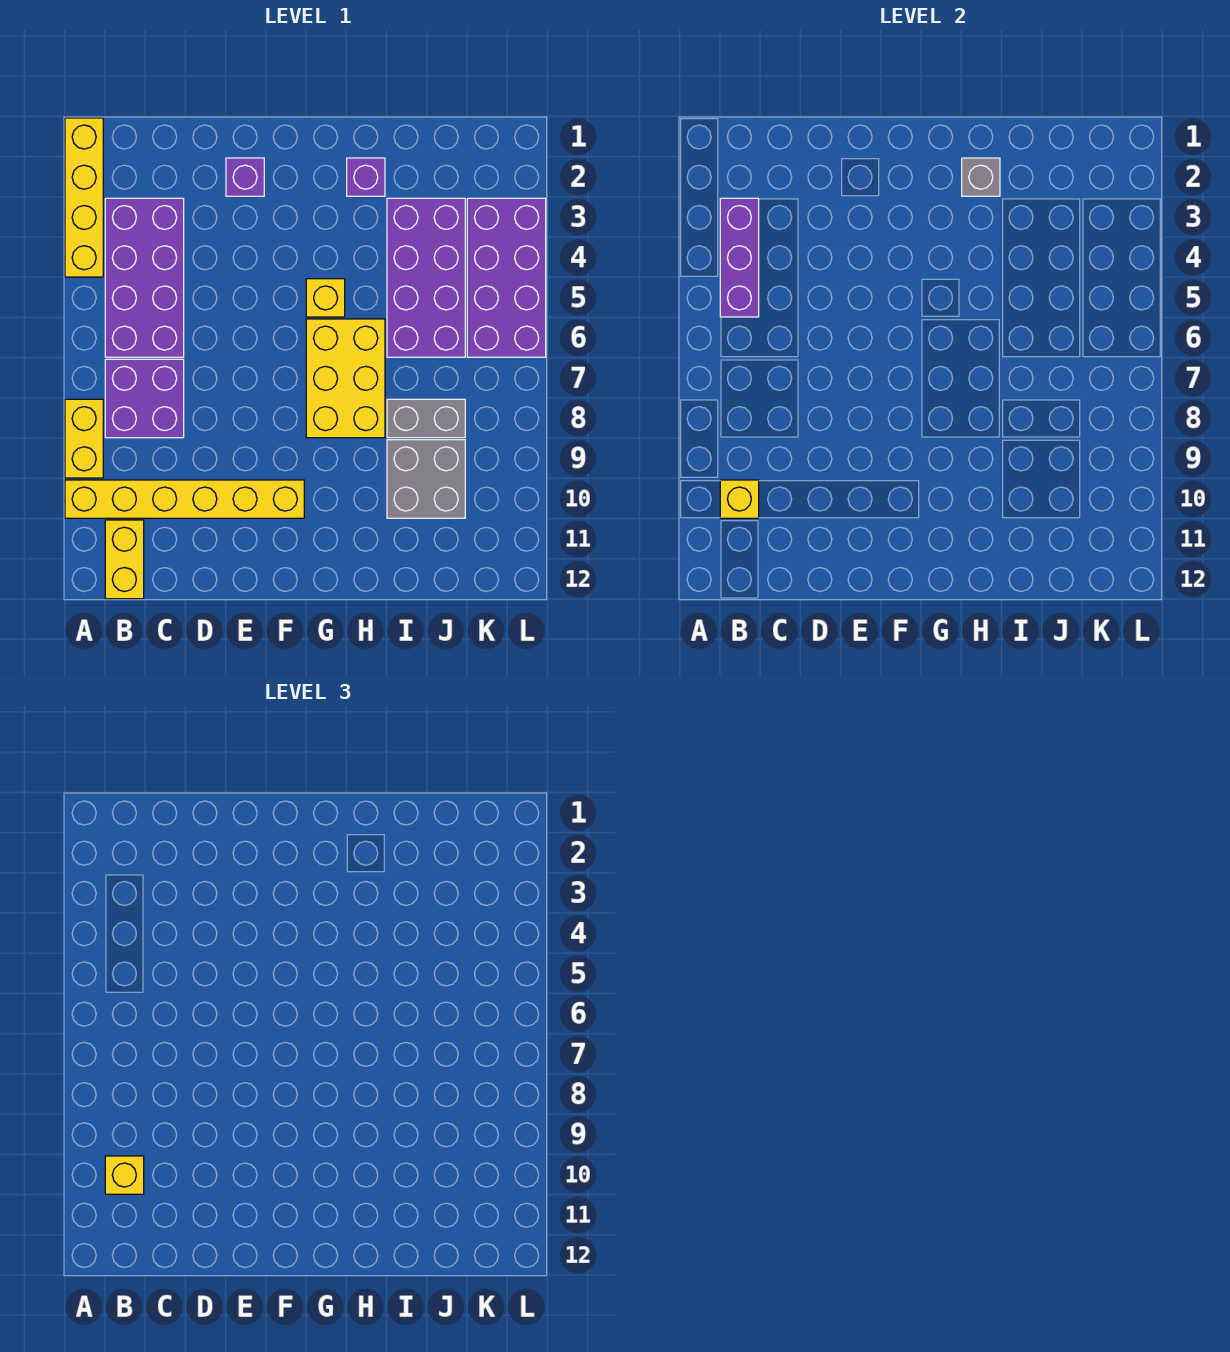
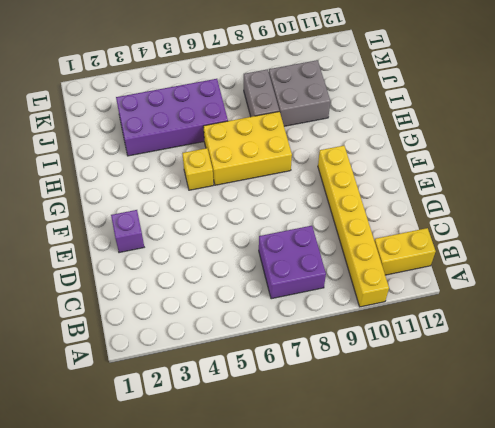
none -> yellow 1x4 brick [65,118,103,277]
none -> yellow 1x2 brick [65,399,103,478]
none -> purple 2x4 brick [105,198,184,357]

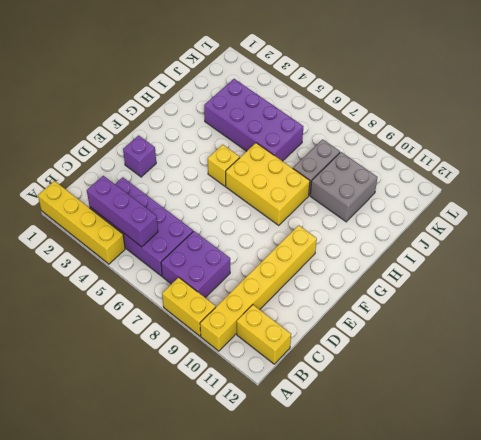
none -> purple 1x1 brick [347,158,385,196]
none -> purple 2x4 brick [467,198,546,357]
none -> yellow 1x1 brick [720,480,759,518]

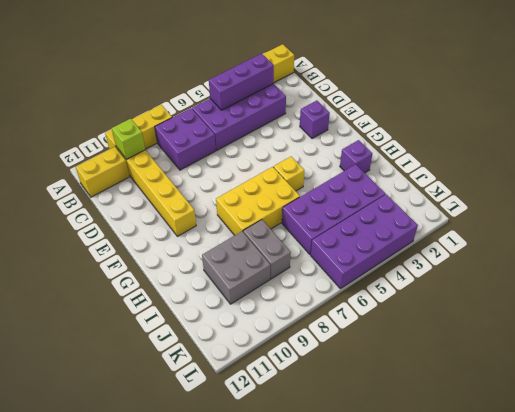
lime 1x1 brick [112,119,145,160] -> yellow 1x1 brick [720,480,759,518]
none -> grey 1x1 brick [962,158,1000,196]
none -> yellow 1x1 brick [105,1156,144,1194]

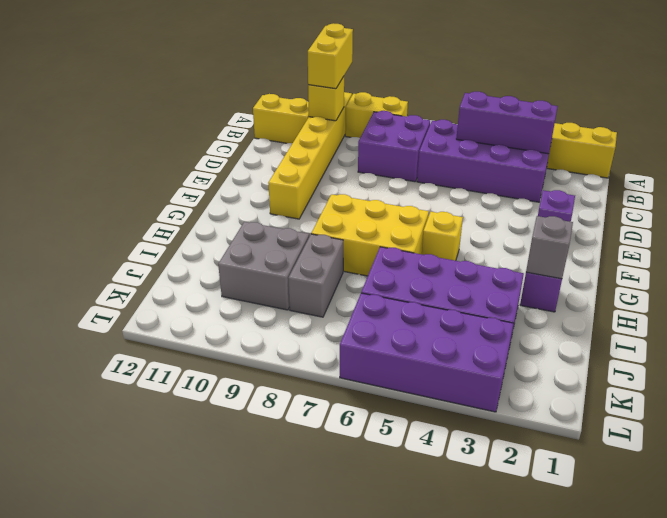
yellow 1x2 brick [308,23,353,89] -> yellow 1x1 brick [105,1156,144,1194]

